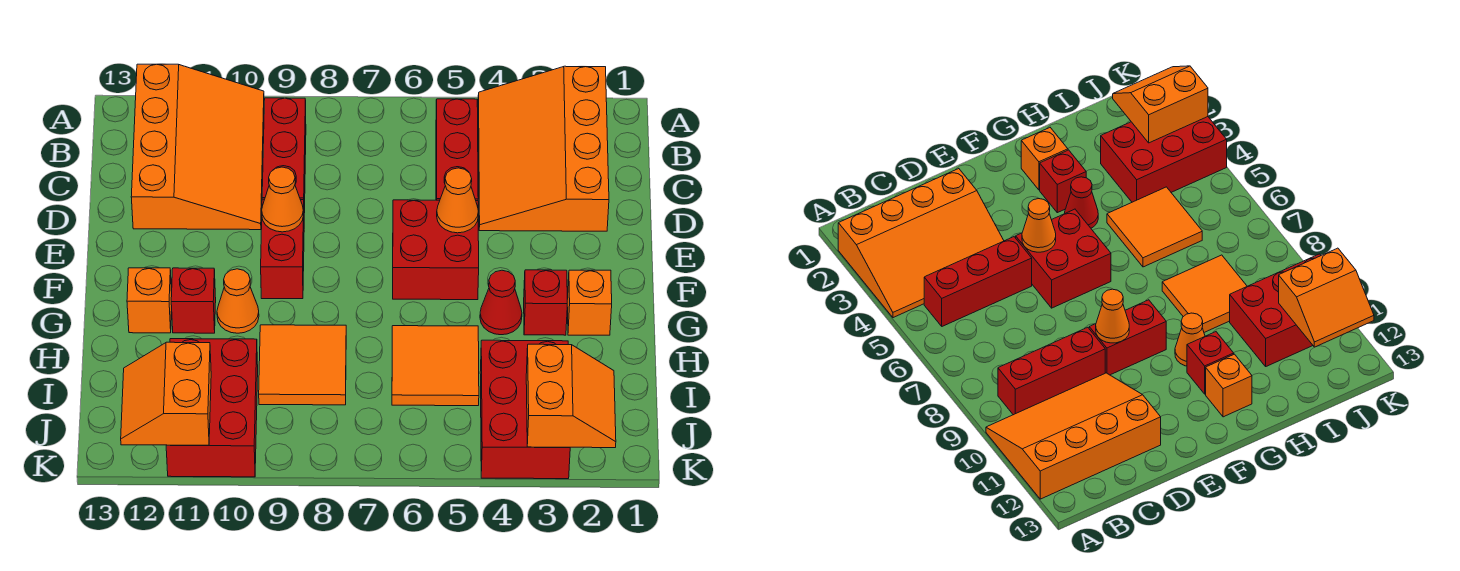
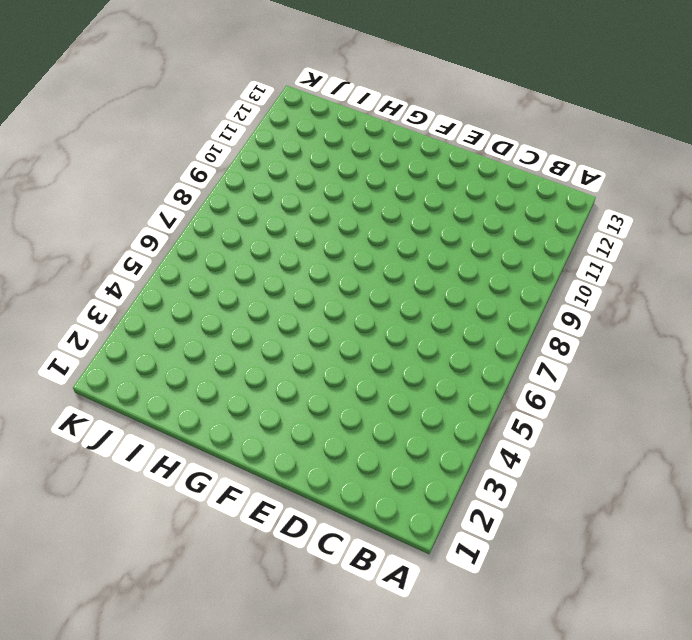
none -> orange 3x4 slope [478,66,609,231]
none -> orange 3x4 slope [131,64,264,230]
none -> red 1x3 brick [436,99,478,201]

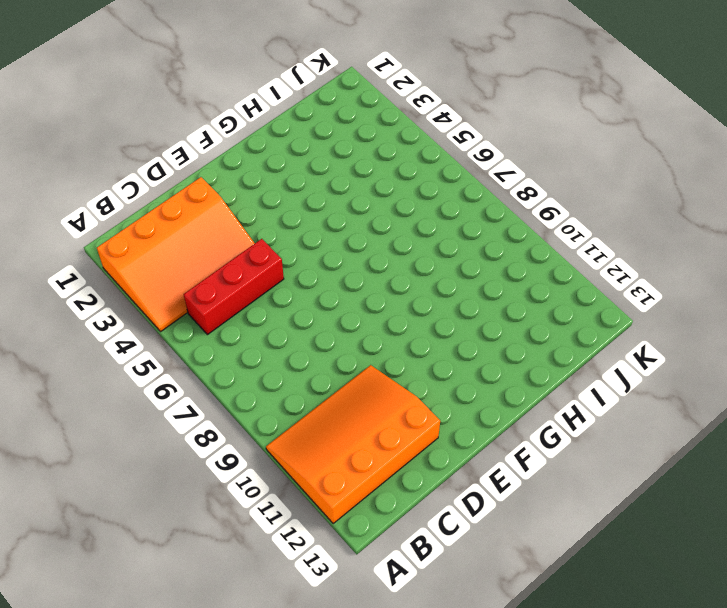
none -> red 1x3 brick [262,98,306,213]
none -> red 2x2 brick [393,200,479,300]
none -> red 1x2 brick [261,199,304,299]

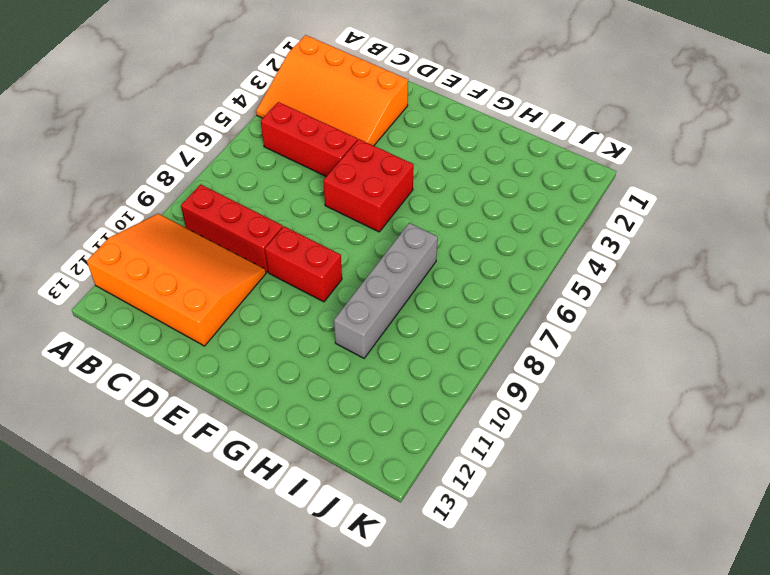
grey 1x4 brick [334,223,438,358] -> orange 2x2 tile [259,325,346,405]
none -> orange 1x1 brick [567,270,612,335]
none -> red 1x1 brick [524,270,567,335]
none -> red 1x1 cone [480,270,522,335]

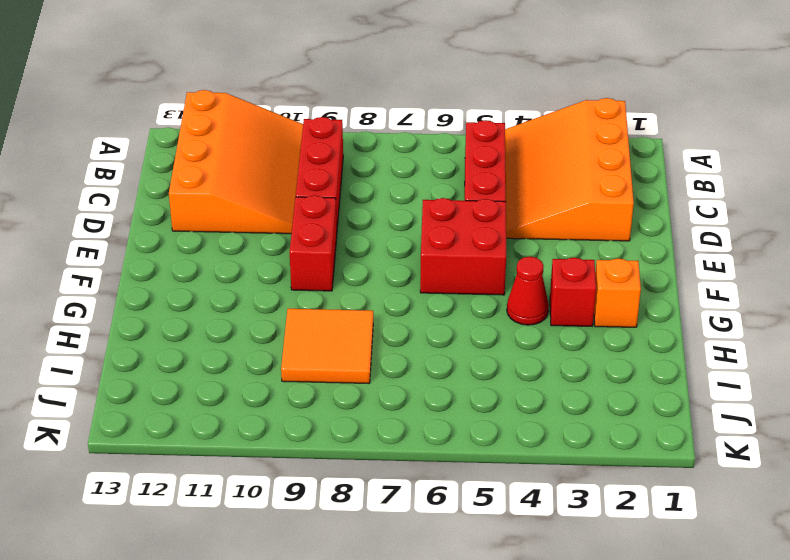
none -> orange 1x1 cone [217,269,259,333]
none -> red 1x1 brick [171,268,216,333]
none -> orange 1x1 brick [127,268,172,333]

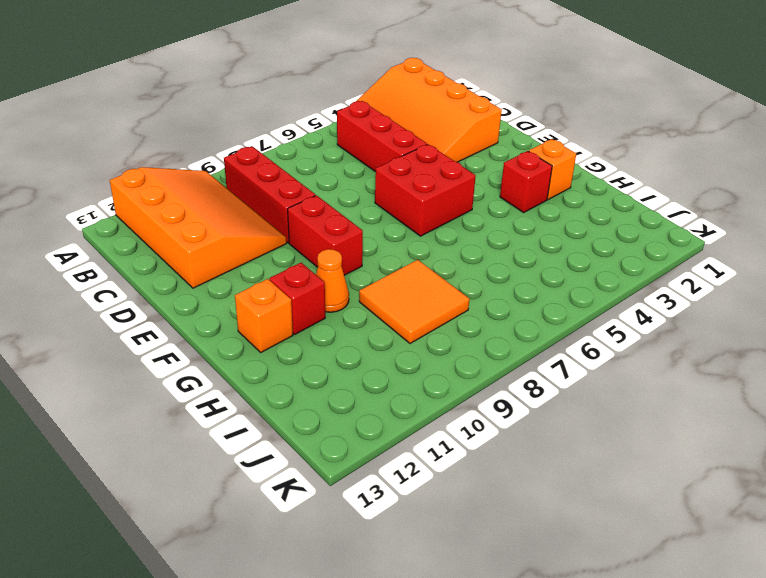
none -> red 1x1 cone [480,270,522,335]
none -> orange 2x2 tile [392,326,479,406]
none -> red 2x3 brick [480,340,570,479]

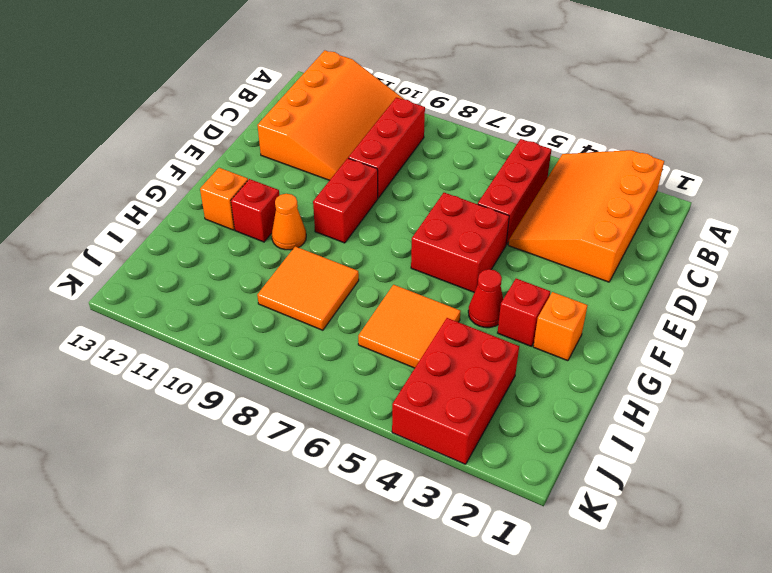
none -> red 2x3 brick [166,339,258,477]
none -> orange 1x1 cone [437,168,478,233]
none -> orange 1x1 cone [262,167,303,232]

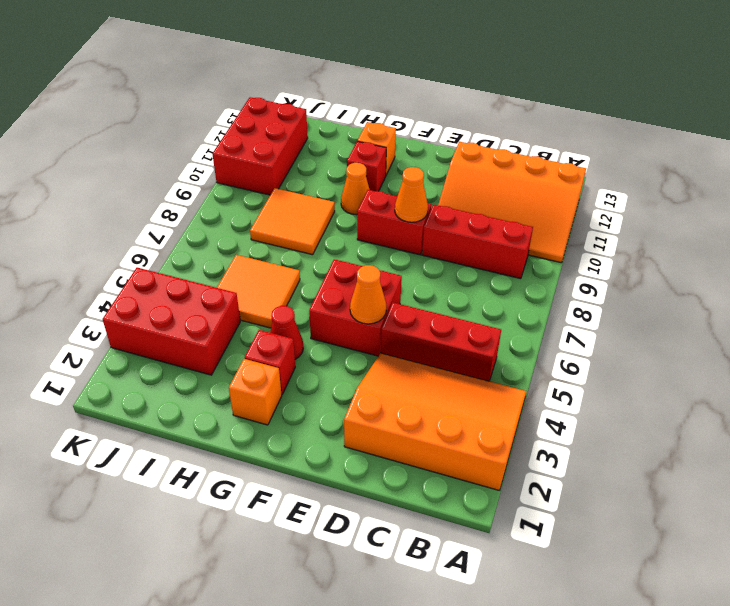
red 2x3 brick [212,97,308,195] -> red 2x3 brick turned to [166,339,258,477]
none -> orange 2x2 slope [526,344,616,448]
none -> orange 2x2 slope [121,342,211,445]

